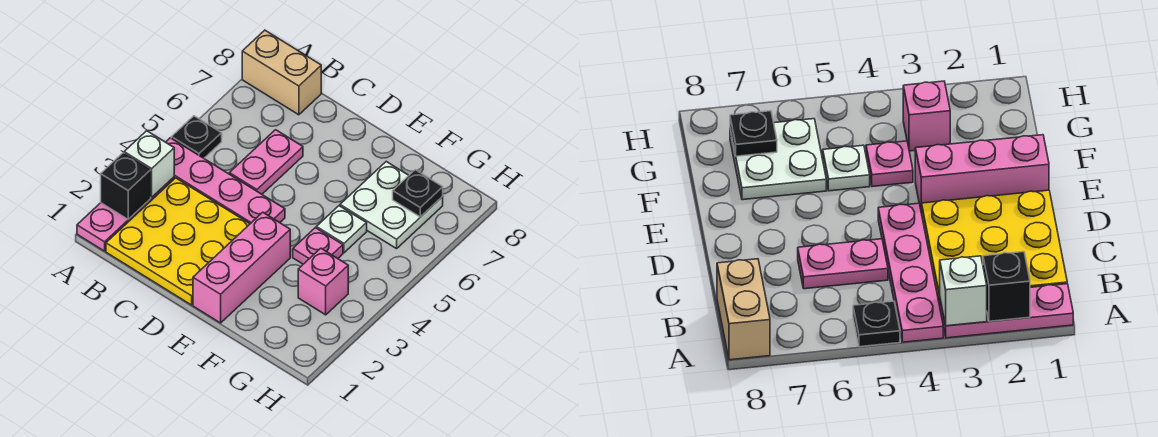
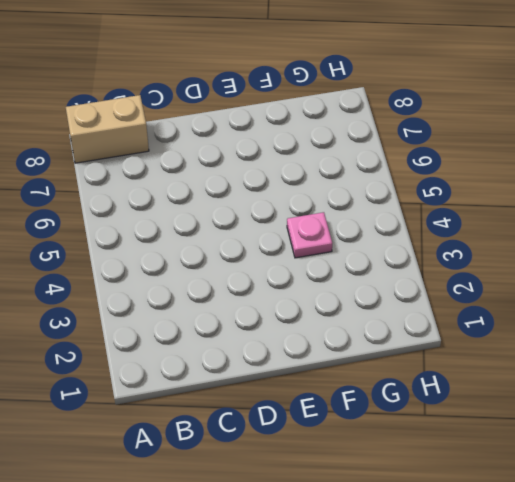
none -> pink 1x3 plate [77,177,174,251]
none -> pink 1x4 plate [166,138,285,224]
none -> black 1x1 plate [171,116,222,158]

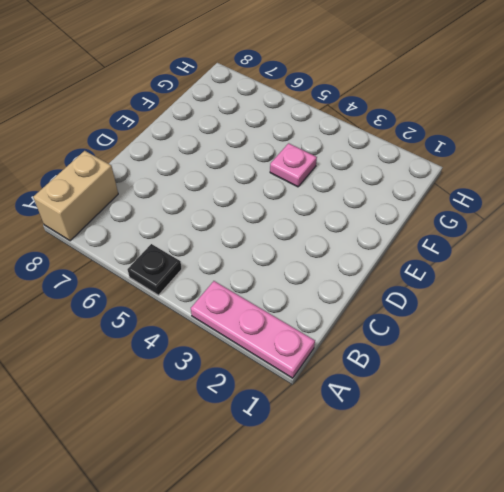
none -> pink 1x4 plate [166,138,285,224]
none -> yellow 3x3 plate [106,178,250,305]
none -> pink 1x2 plate [229,130,303,194]

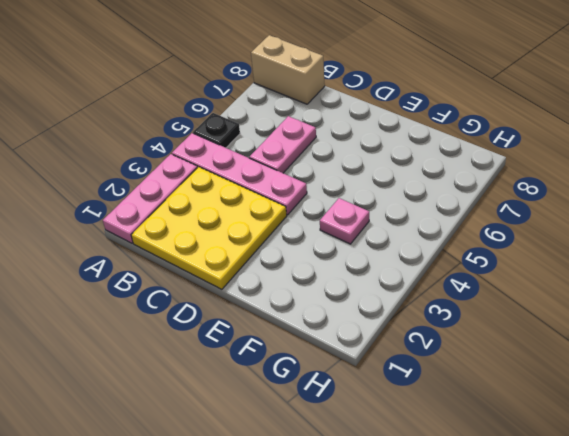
none -> pink 1x3 brick [193,212,290,323]
none -> white 1x1 plate [316,206,367,253]
none -> white 2x2 plate [340,162,443,249]

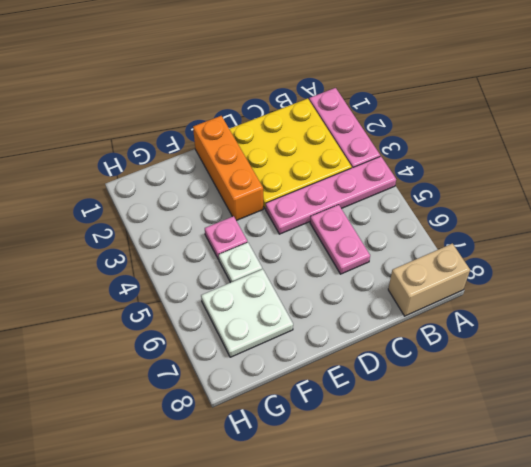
orange 1x3 brick [193,116,263,221] -> pink 1x3 brick [193,212,290,323]
none -> black 1x1 plate [171,116,222,158]
none -> pink 1x1 brick [298,248,348,315]
none -> black 1x1 brick [101,153,151,219]

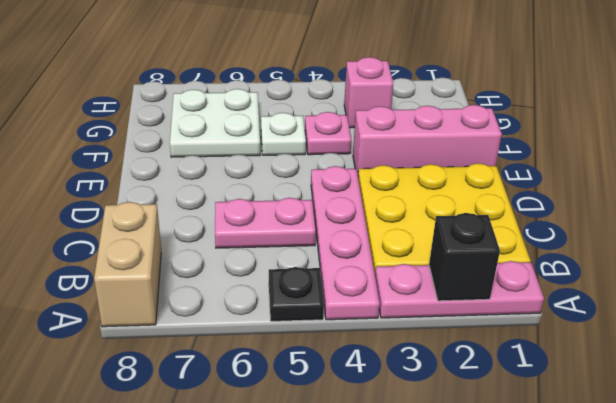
none -> white 1x1 brick [124,131,174,197]
none -> black 1x1 plate [393,170,443,217]

